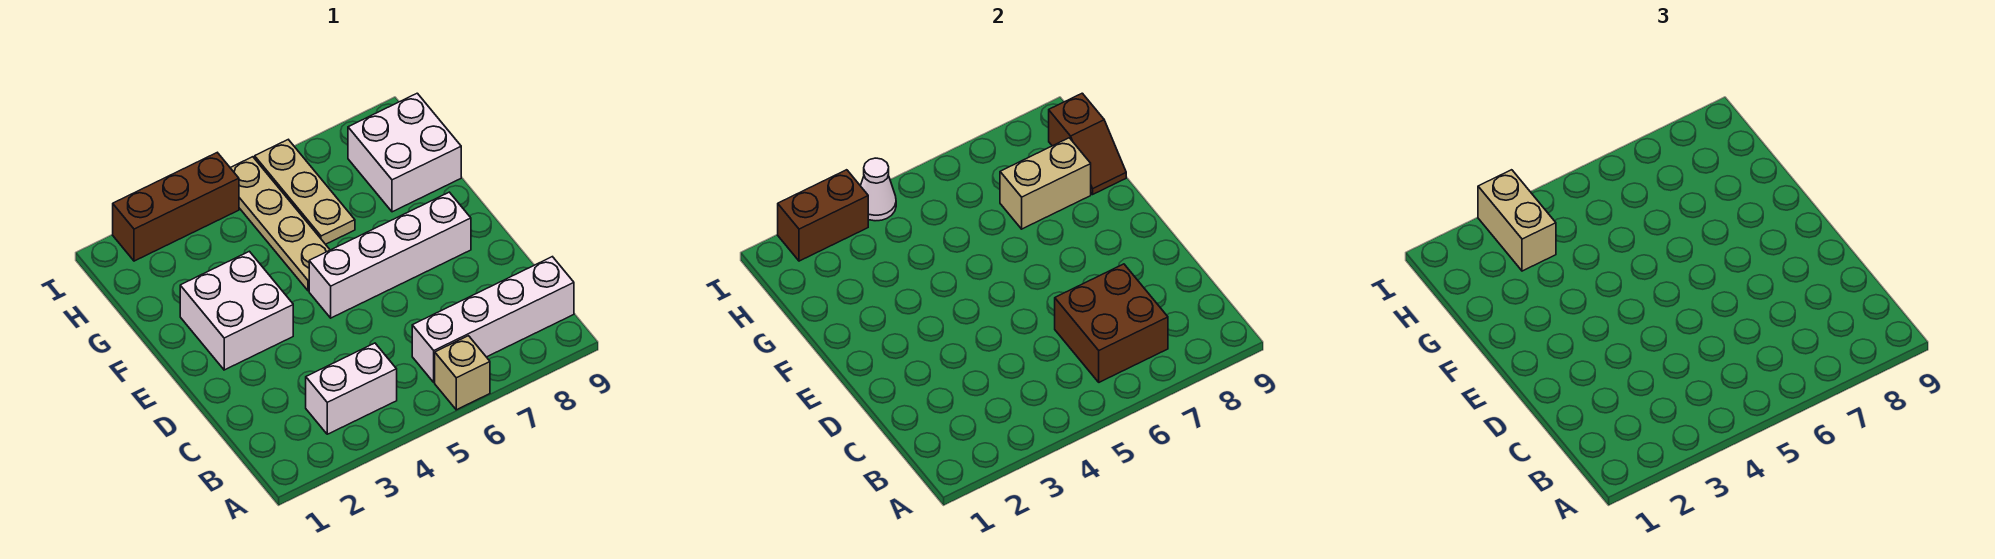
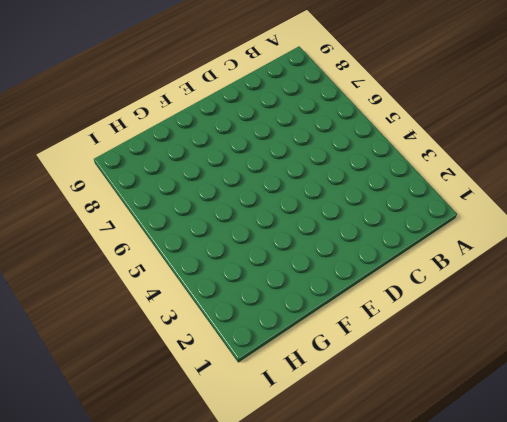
none -> tan 1x1 brick [435,336,490,410]
none -> white 1x2 brick [306,343,397,434]
none -> white 1x4 brick [412,257,574,382]

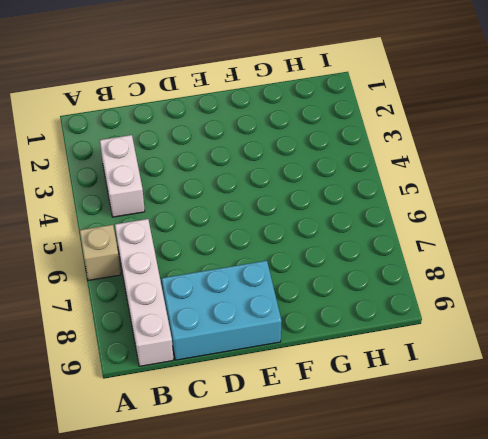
cyan 2x3 brick [162,261,282,360] -> white 1x4 brick [309,192,471,318]
none -> white 2x2 brick [180,251,293,370]
none -> tan 1x4 plate [230,157,330,291]
none -> tan 1x3 plate [255,140,355,244]

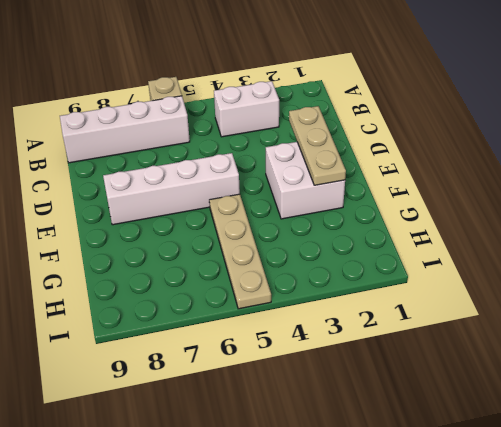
tan 1x3 plate [289,106,346,185] -> tan 1x3 plate moved to [255,140,355,244]
none -> white 2x2 brick [348,93,461,212]
none -> brown 1x3 brick [113,153,239,261]
none -> brown 2x2 brick [1055,264,1168,382]

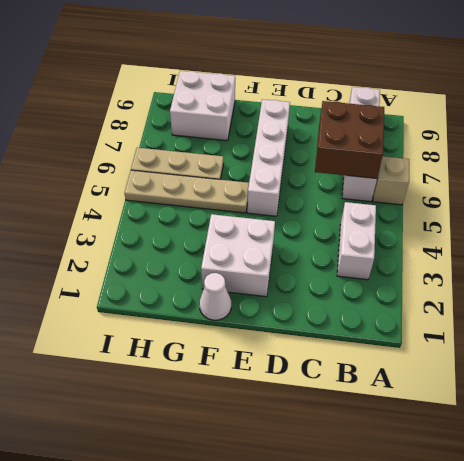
white 1x1 cone [199,273,231,320] -> white 1x1 cone moved to [861,158,896,221]
none -> brown 1x3 brick [113,153,239,261]
none -> tan 1x2 brick [1000,138,1091,229]
none -> brown 1x2 slope [1049,93,1126,194]

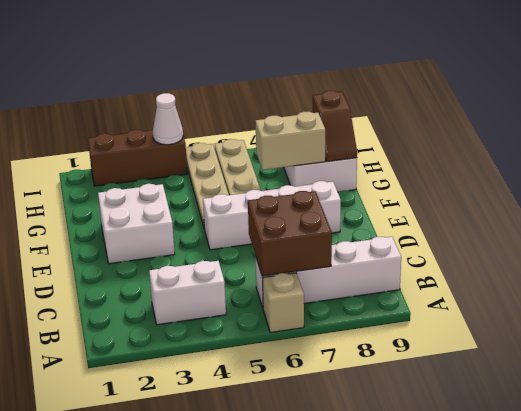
none -> brown 1x2 brick [778,170,868,261]
none -> tan 1x2 brick [1478,170,1556,271]

